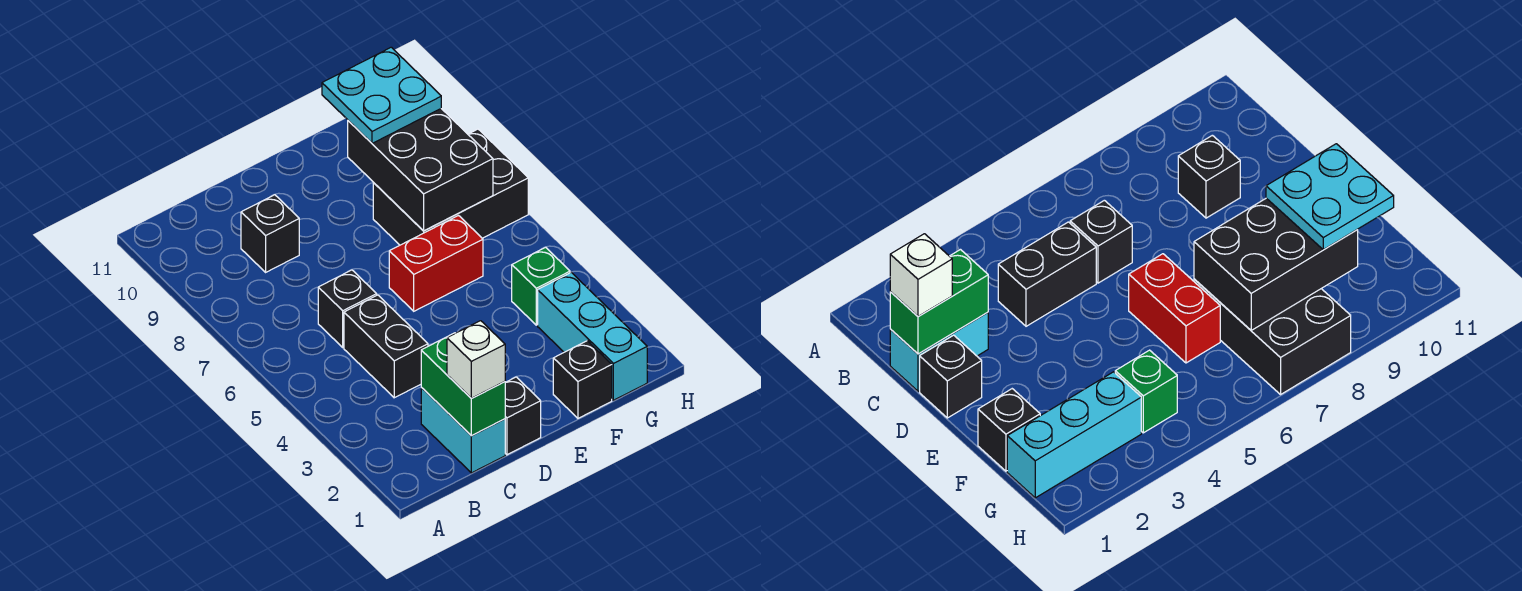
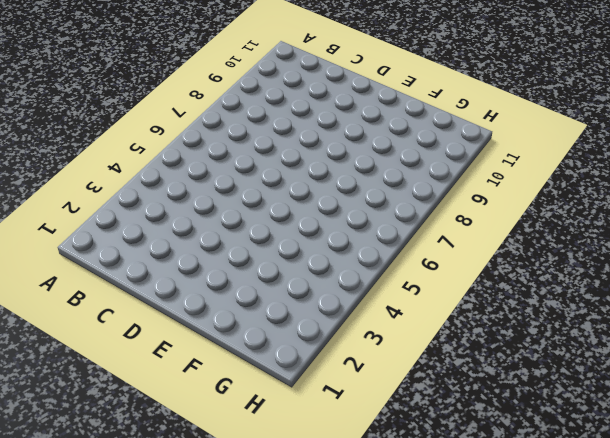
none -> cyan 1x2 brick [421,388,505,473]
none -> black 1x2 brick [344,295,428,398]
none -> black 1x1 brick [318,270,377,347]

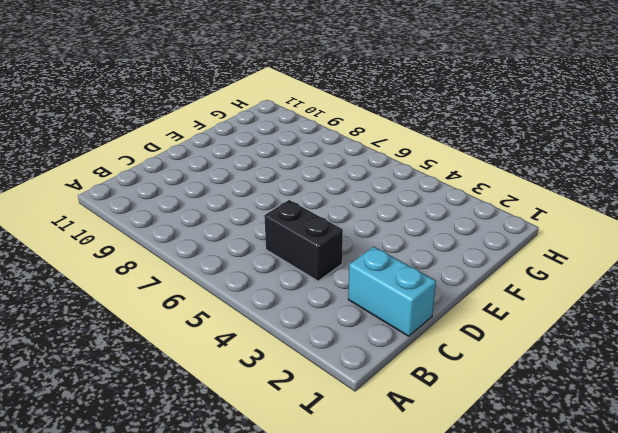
none -> black 1x1 brick [318,270,377,347]
none -> black 1x1 brick [241,195,299,272]
none -> black 1x1 brick [505,377,541,455]

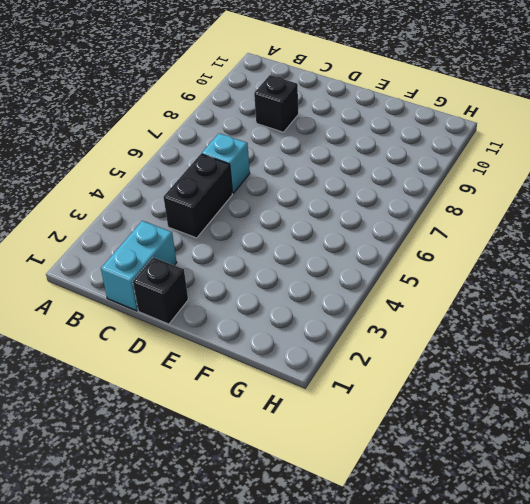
cyan 1x1 brick [202,133,250,193] -> black 1x1 brick [318,270,377,347]
none -> red 1x2 brick [389,216,483,311]
none -> black 1x1 brick [553,341,612,418]
none -> black 2x3 brick [373,129,528,245]

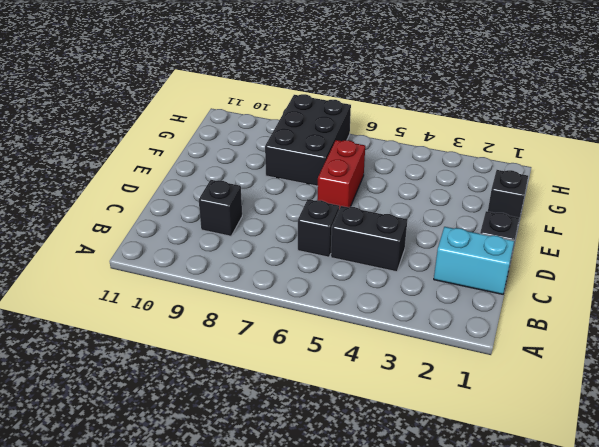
none -> cyan 1x3 brick [538,272,647,400]
none -> green 1x1 brick [512,247,570,325]
none -> green 1x2 brick [421,333,506,436]

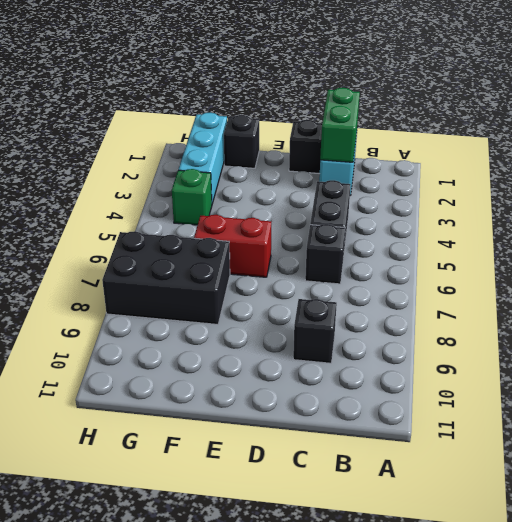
none -> black 2x3 brick [348,109,493,231]
none -> white 1x1 brick [447,321,505,398]
none -> cyan 2x2 plate [322,47,441,143]

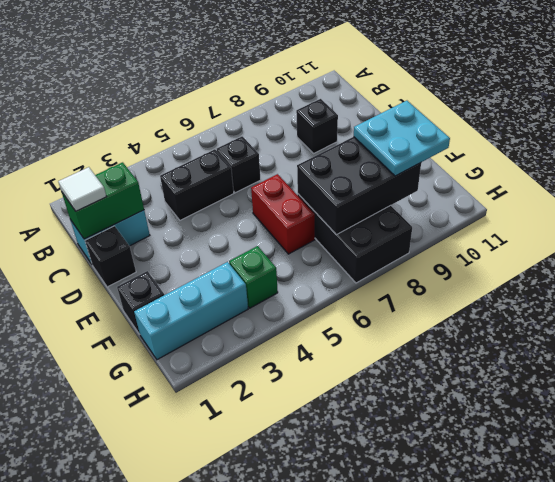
white 1x1 tile [58,167,106,211] -> white 1x1 brick [447,321,505,398]

